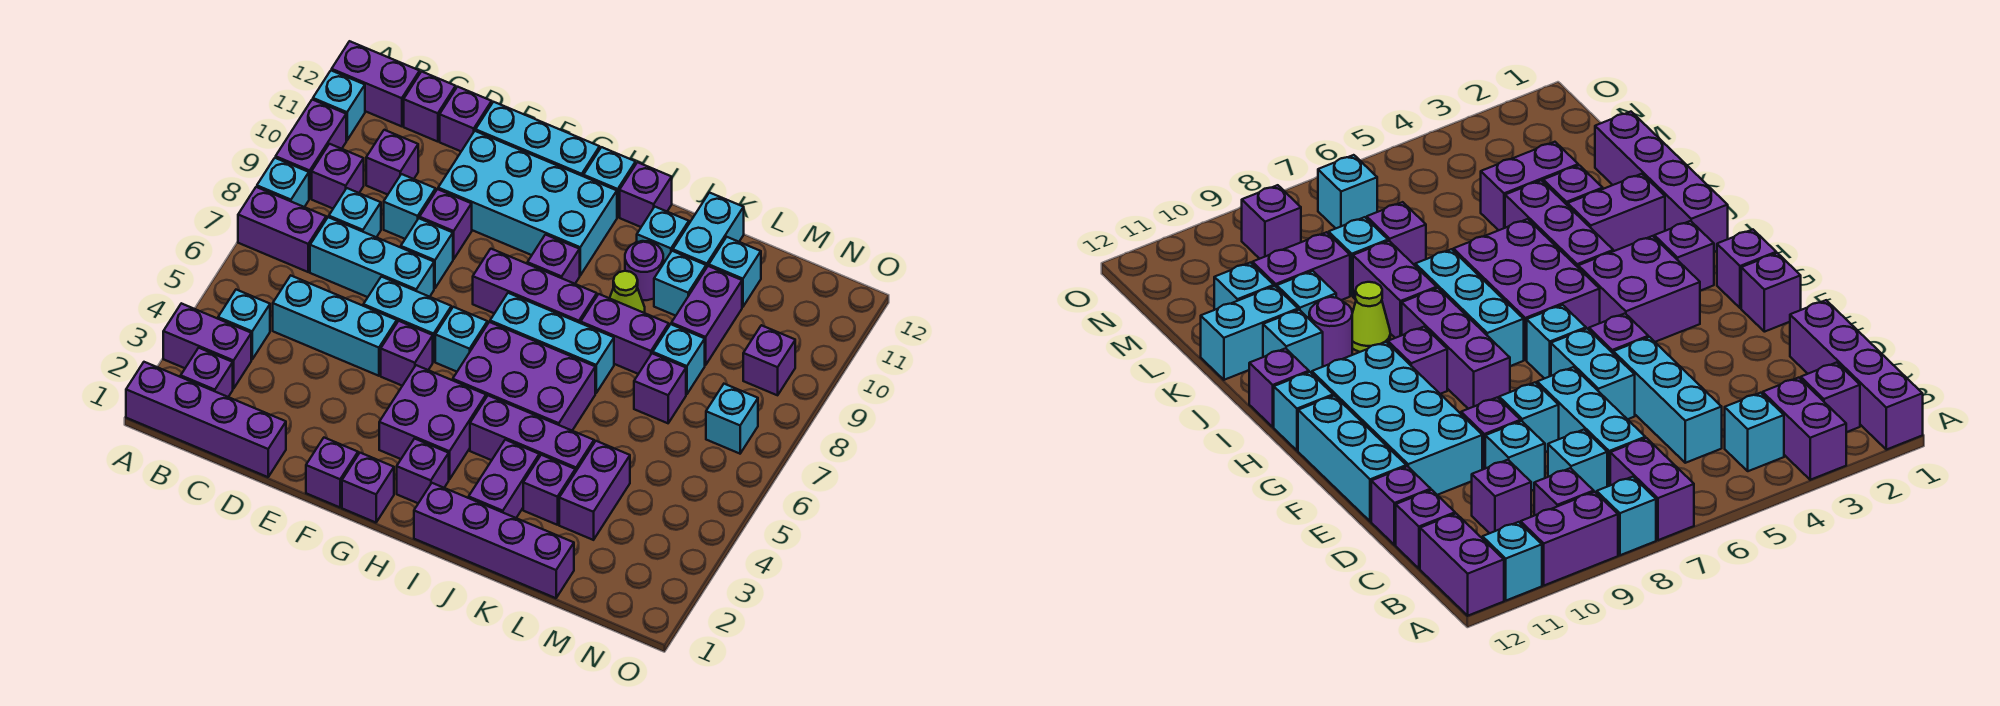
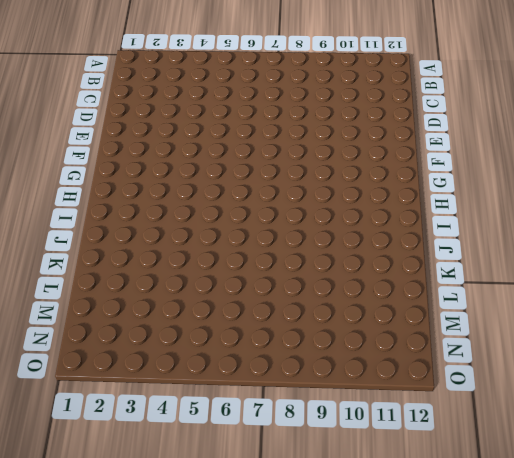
none -> purple 1x4 brick [126,362,286,477]
none -> purple 1x2 brick [163,303,251,389]
none -> purple 1x2 brick [238,187,326,272]
none -> cyan 1x1 brick [257,158,309,207]

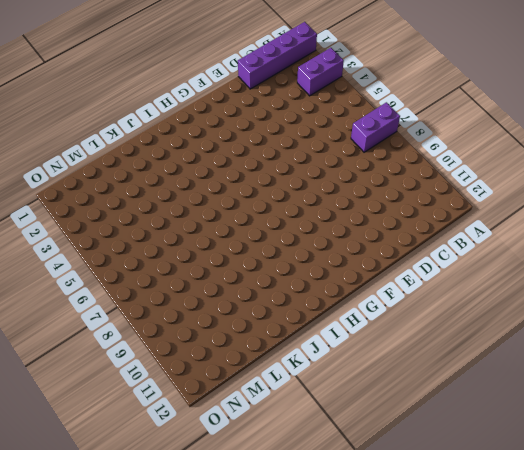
none -> cyan 1x1 brick [257,158,309,207]
none -> purple 1x2 brick [276,100,346,199]
none -> cyan 1x1 brick [313,70,365,140]
none -> purple 1x2 brick [332,41,420,126]

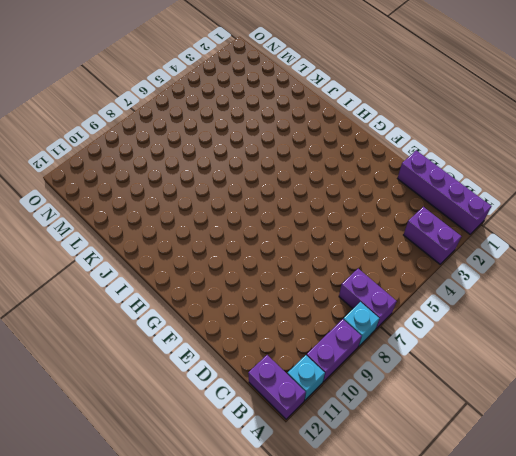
none -> purple 1x1 brick [181,348,233,397]
none -> cyan 1x1 brick [218,290,270,359]
none -> purple 1x1 brick [312,144,364,208]
none -> cyan 1x3 brick [273,276,397,376]

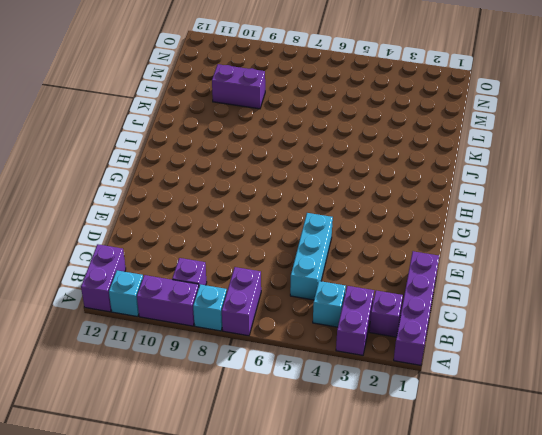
none -> cyan 1x3 brick [310,217,434,297]
none -> cyan 1x1 brick [329,188,381,237]
none -> purple 1x1 brick [366,130,418,195]
none -> purple 1x1 brick [404,72,456,142]

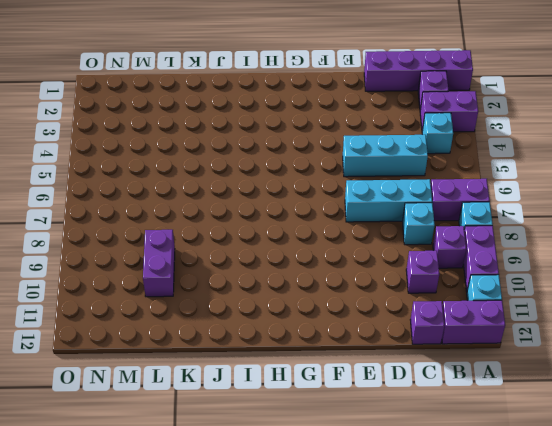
none -> cyan 1x1 brick [384,174,436,239]
none -> purple 1x1 brick [440,87,492,151]
none -> cyan 1x2 brick [363,277,451,362]
none -> cyan 1x1 brick [401,218,453,288]

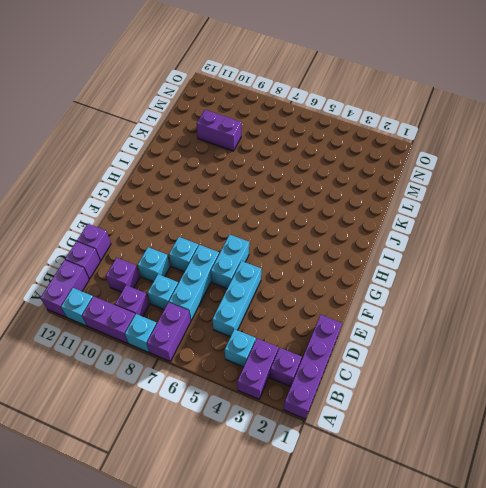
none -> purple 1x1 brick [419,189,472,259]
none -> cyan 2x4 brick [438,131,617,275]
none -> cyan 1x3 brick [476,102,600,176]
none -> purple 1x1 brick [306,438,358,507]

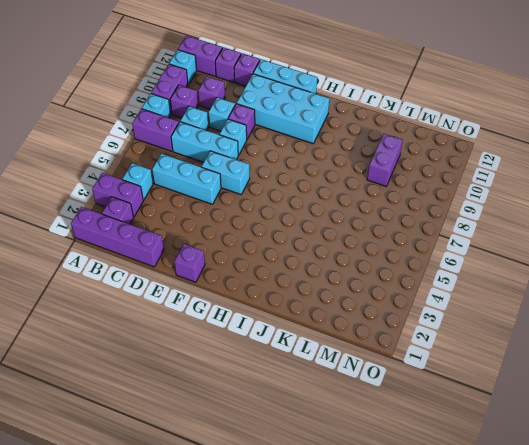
none -> purple 1x1 brick [381,321,433,386]
none -> purple 1x1 brick [342,453,394,523]
none -> purple 2x2 brick [379,365,486,479]
none -> cyan 1x1 brick [435,307,487,372]

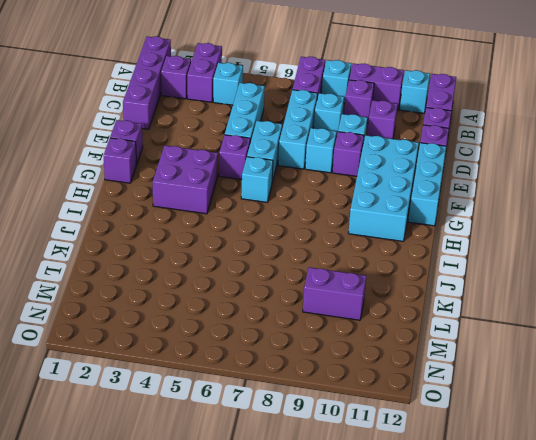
none -> purple 1x3 brick [473,249,597,323]
none -> purple 1x1 brick [397,439,449,503]
none -> purple 2x3 brick [453,322,595,431]
none -> cyan 1x3 brick [490,293,614,393]

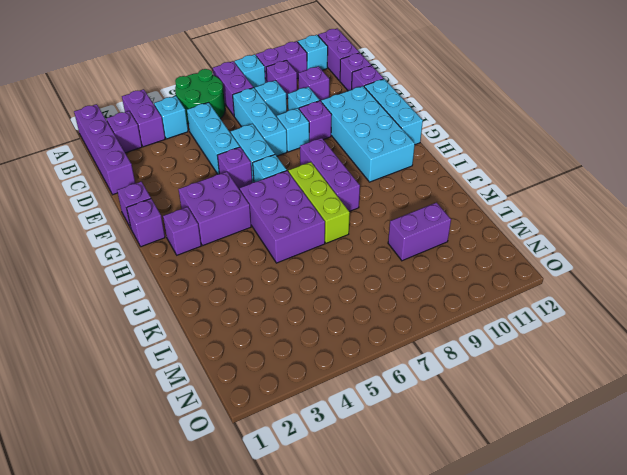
green 2x2 round brick [175,69,225,124] -> none
lime 1x3 brick [288,162,350,243] -> cyan 1x3 brick [490,293,614,393]
none -> purple 1x1 brick [527,235,580,284]
none -> cyan 1x1 brick [584,147,636,217]
none -> purple 1x4 brick [414,483,574,598]
none -> purple 1x3 brick [470,396,594,472]

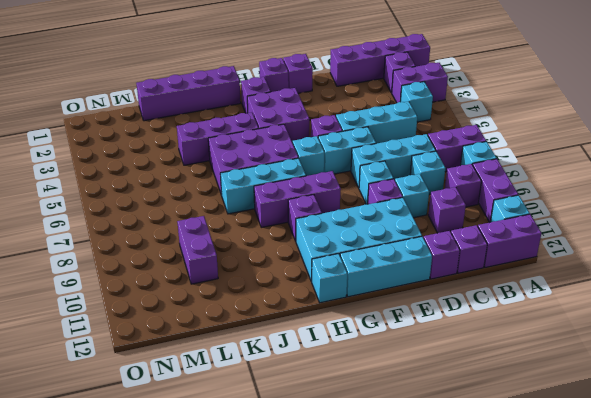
none -> purple 1x1 brick [620,162,672,227]
none -> purple 1x2 brick [469,440,539,518]
none -> purple 1x2 brick [581,294,669,374]
none -> lime 1x1 cone [610,271,645,313]

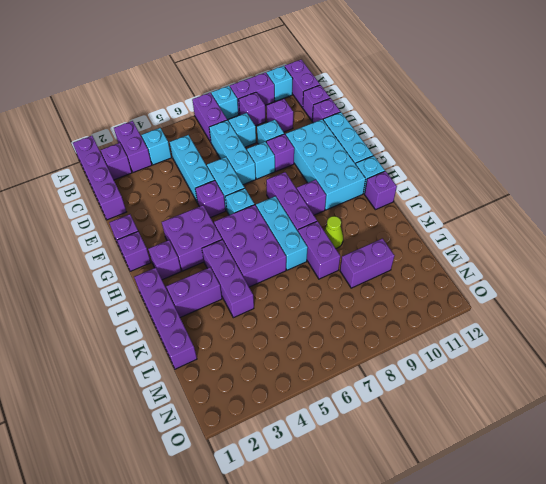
none -> purple 1x1 round brick [625,241,663,300]
none -> cyan 1x1 brick [637,207,689,264]
none -> purple 1x1 brick [523,455,575,525]
none -> cyan 1x1 brick [654,251,706,316]

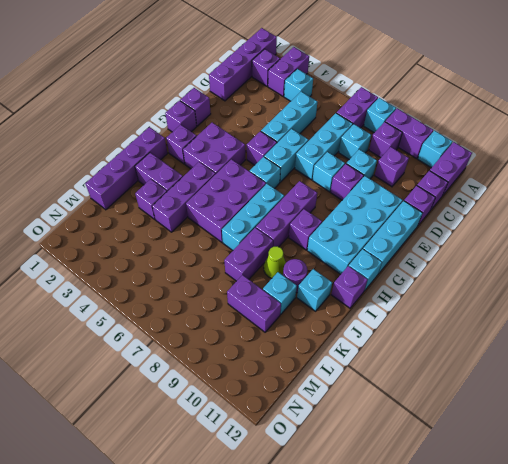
none -> cyan 1x2 brick [673,193,744,268]
none -> purple 1x2 brick [559,441,630,540]
none -> purple 1x1 brick [634,353,686,423]
none -> cyan 1x1 brick [653,324,705,394]

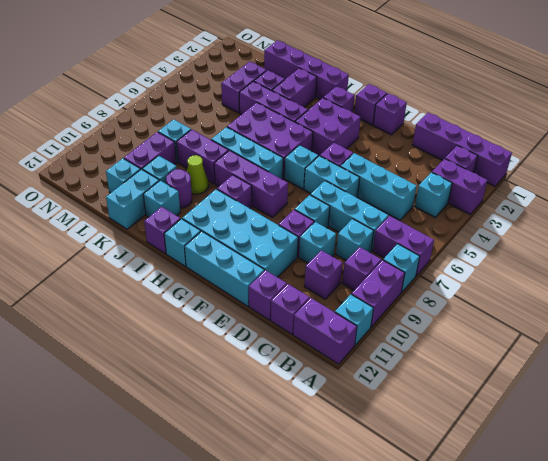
none -> purple 1x1 brick [634,353,686,423]
none -> cyan 1x1 brick [706,384,758,454]
none -> purple 1x1 brick [743,325,795,395]

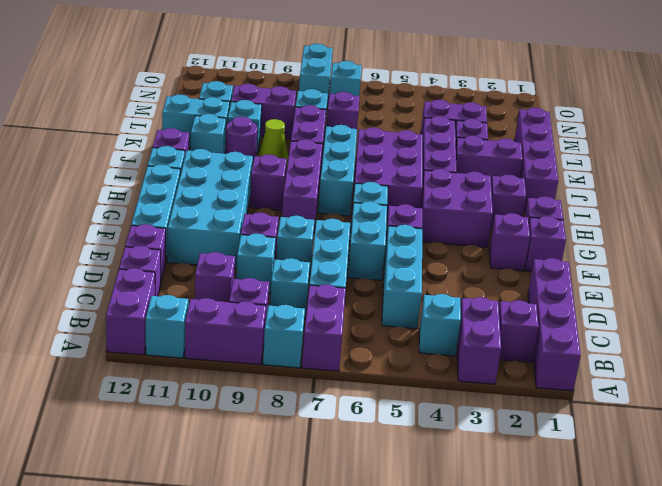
purple 1x1 brick [489,213,530,271] -> purple 1x1 brick moved to [743,325,795,395]
cyan 1x2 brick [299,44,333,106] -> none

